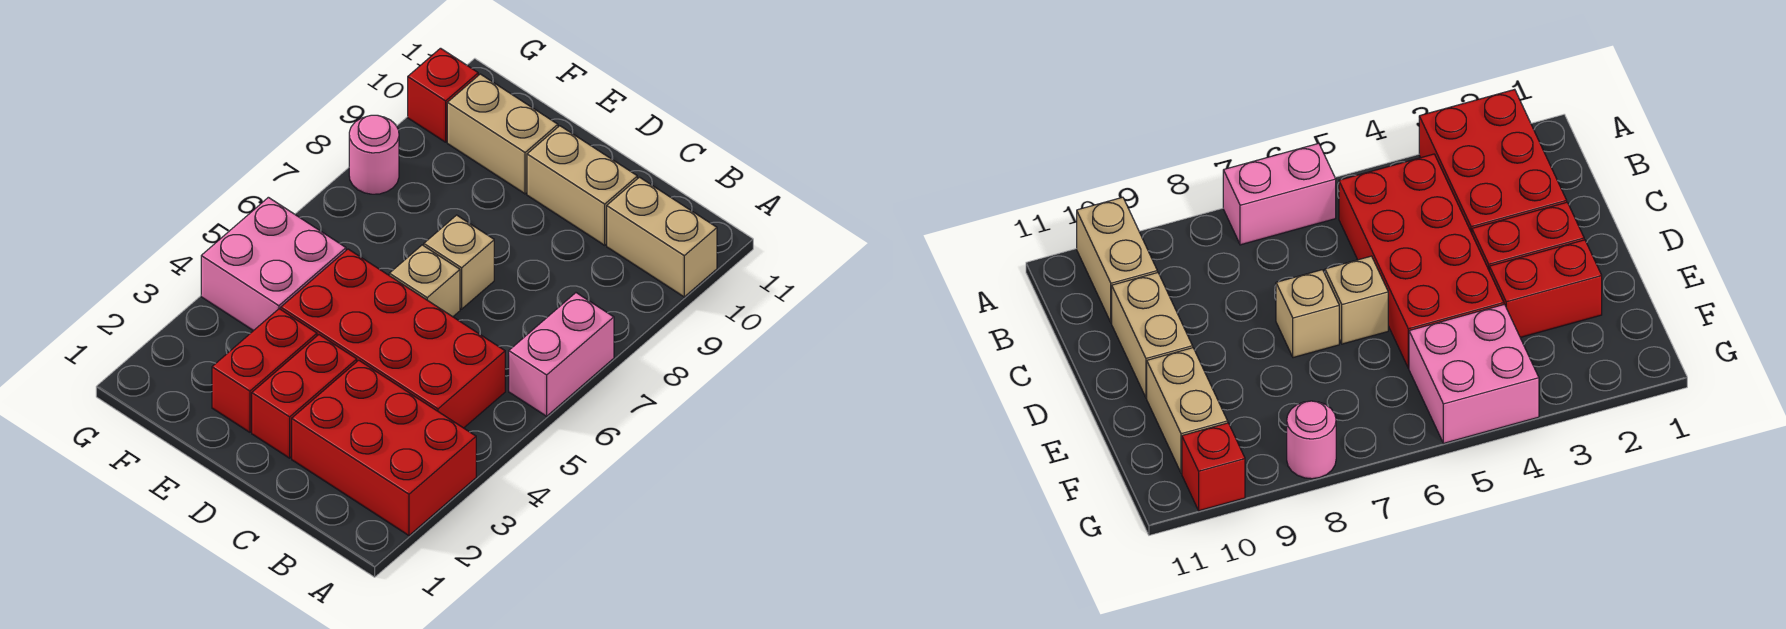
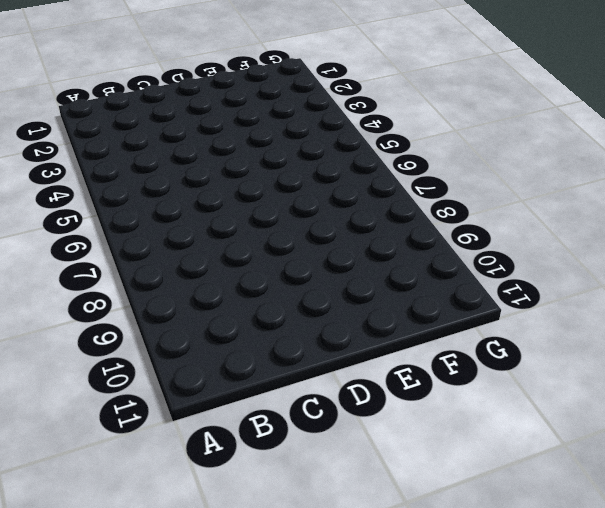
none -> red 2x3 brick [292,360,476,535]
none -> pink 1x2 brick [509,293,614,416]
none -> tan 1x2 brick [607,177,717,297]

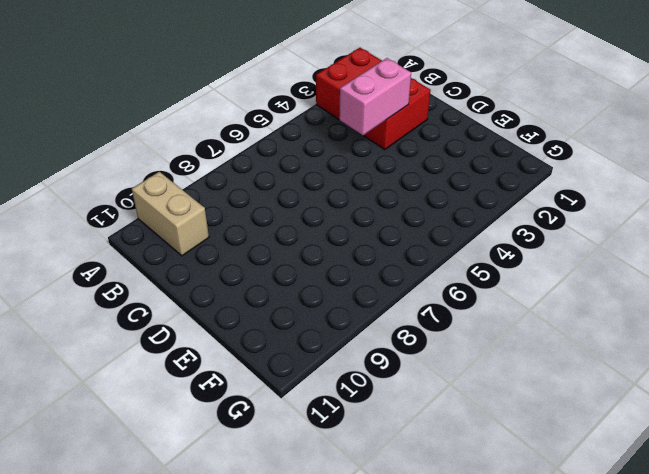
pink 1x2 brick [339,58,411,135] -> pink 1x2 brick moved to [509,293,614,416]
none -> red 2x4 brick [281,249,505,428]
none -> tan 1x2 brick [527,126,637,245]
none -> red 1x2 brick [252,335,357,458]

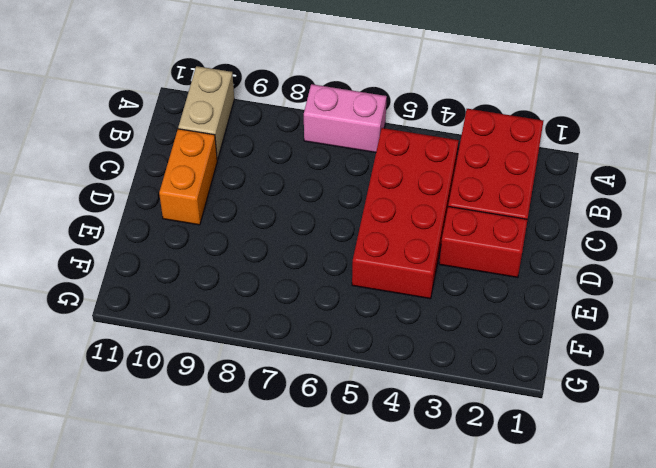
orange 1x2 brick [159,129,217,225] -> tan 1x2 brick [527,126,637,245]
none -> tan 1x1 brick [389,245,460,317]
none -> tan 1x1 brick [424,215,494,309]
none -> red 1x2 brick [212,309,317,432]

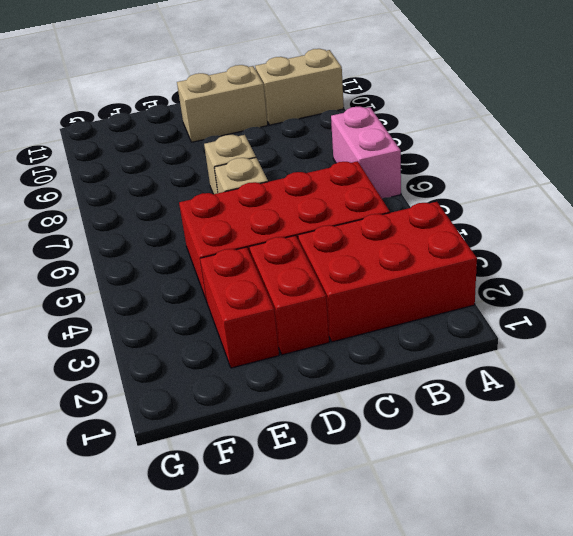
none -> tan 1x2 brick [447,74,558,194]
none -> pink 2x2 brick [201,197,346,331]
none -> pink 1x1 round brick [349,115,399,194]

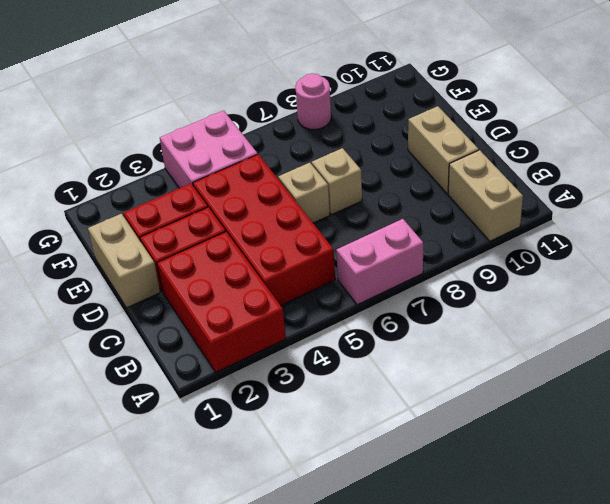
tan 1x2 brick [88,214,160,308] -> tan 1x2 brick moved to [447,74,558,194]
none -> red 1x1 brick [408,48,478,142]

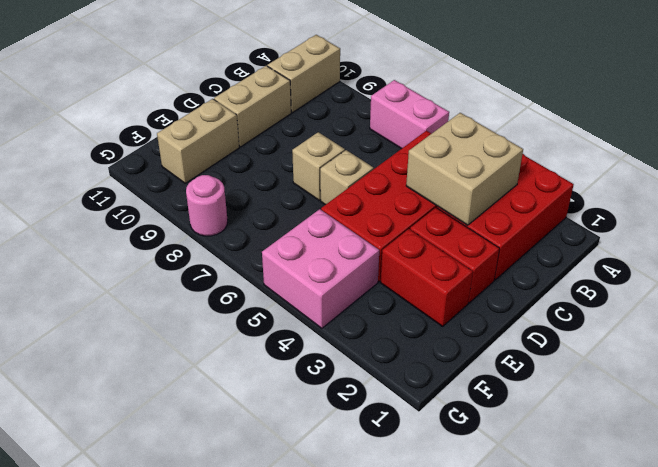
tan 2x2 brick [406,113,523,225] -> none
none -> red 1x1 brick [408,48,478,142]

